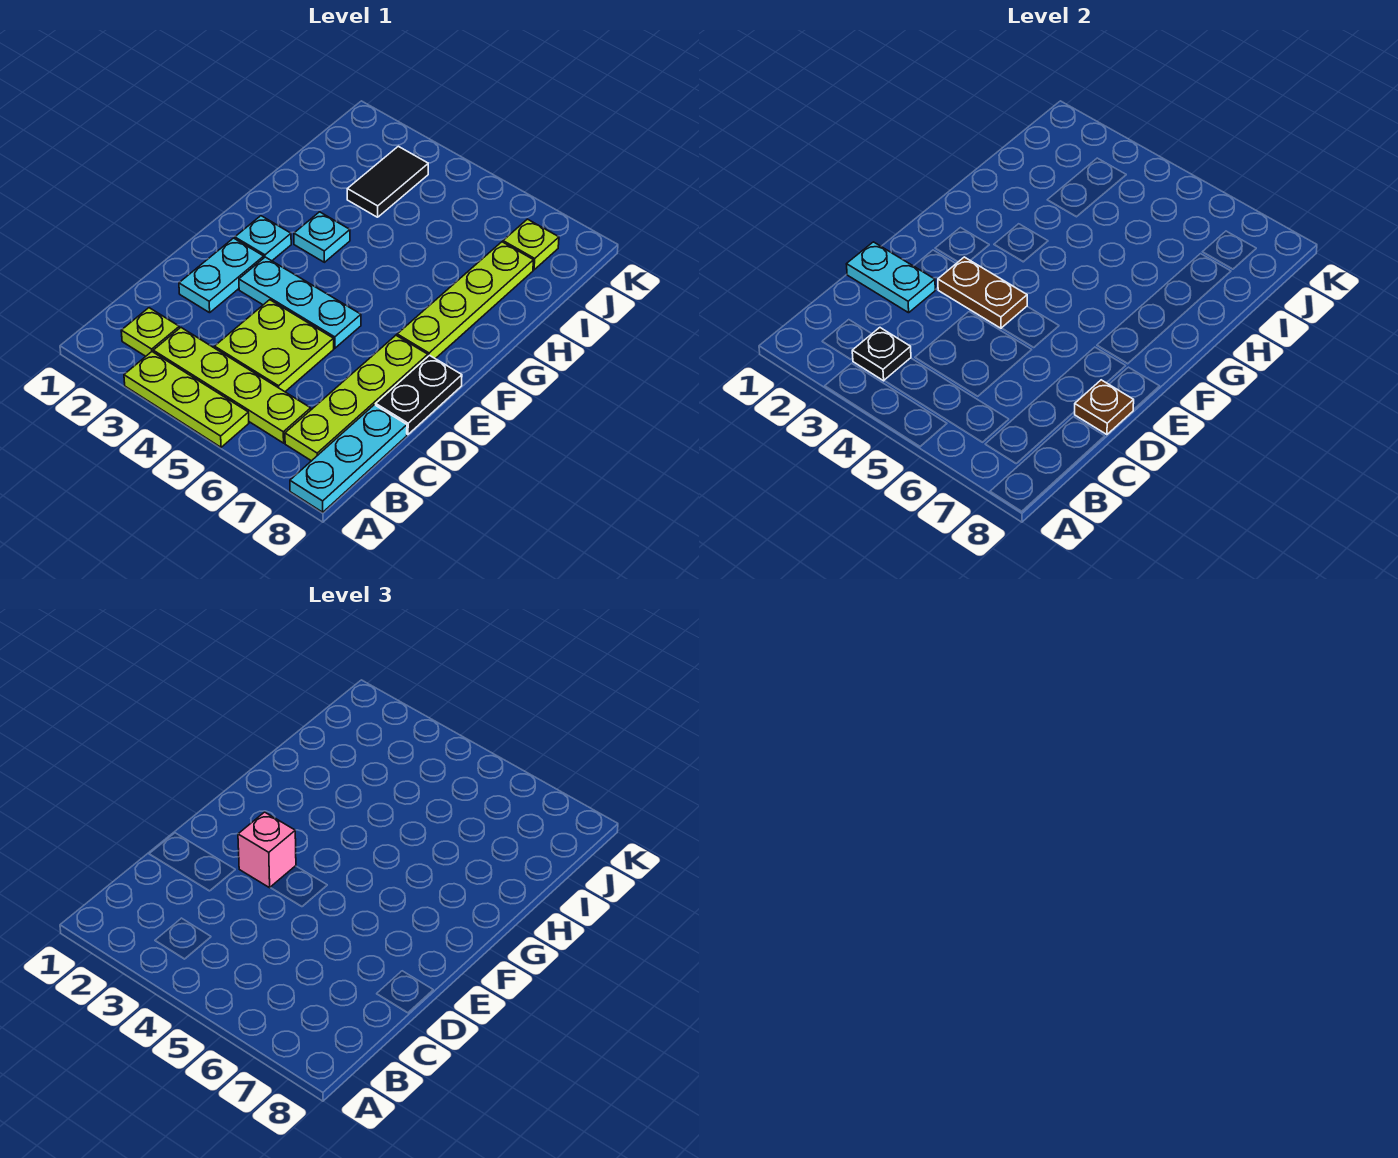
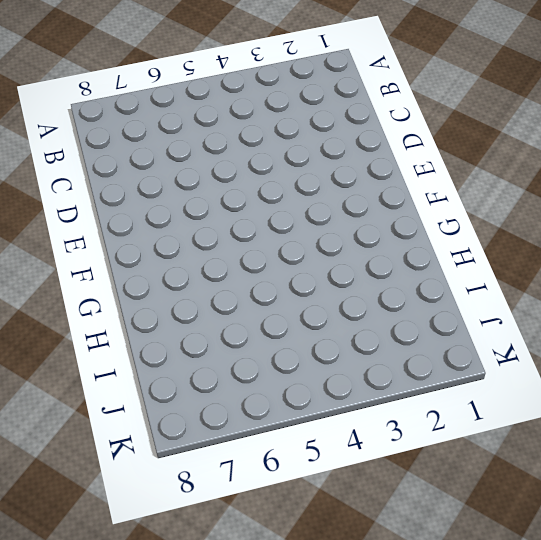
none -> lime 1x3 plate [124,352,249,447]
none -> cyan 1x3 plate [290,405,407,512]
none -> lime 1x1 plate [121,308,179,356]

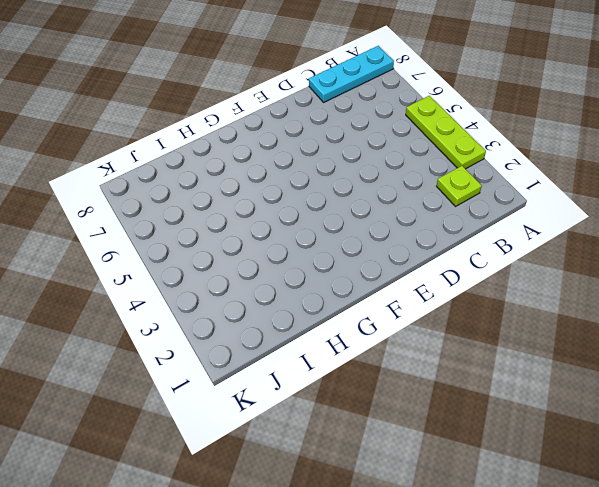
none -> lime 1x4 plate [153,328,311,443]
none -> lime 1x4 plate [285,335,428,461]
none -> lime 2x2 plate [214,300,334,392]

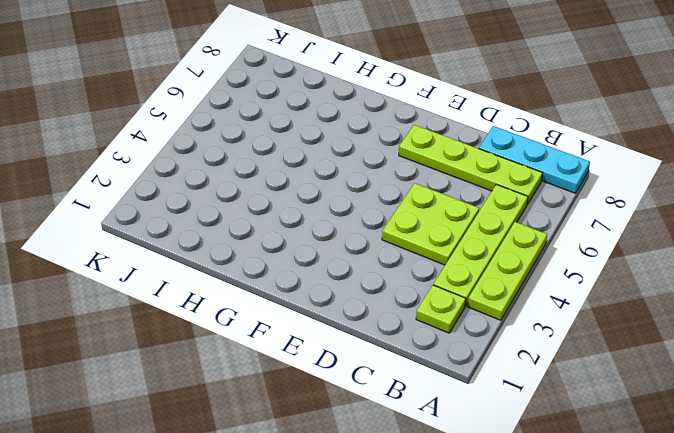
none -> cyan 1x2 plate [179,238,264,313]
none -> black 1x2 plate [376,355,462,435]
none -> cyan 1x3 plate [239,257,361,348]

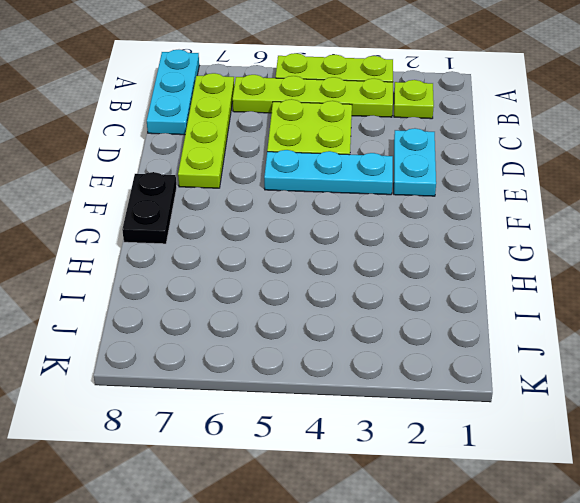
black 1x2 plate [122,172,177,244] -> black 1x2 plate moved to [376,355,462,435]
none -> cyan 1x1 plate [235,216,291,261]
none -> lime 1x4 plate [397,242,534,359]
none -> cyan 1x1 plate [294,212,350,262]

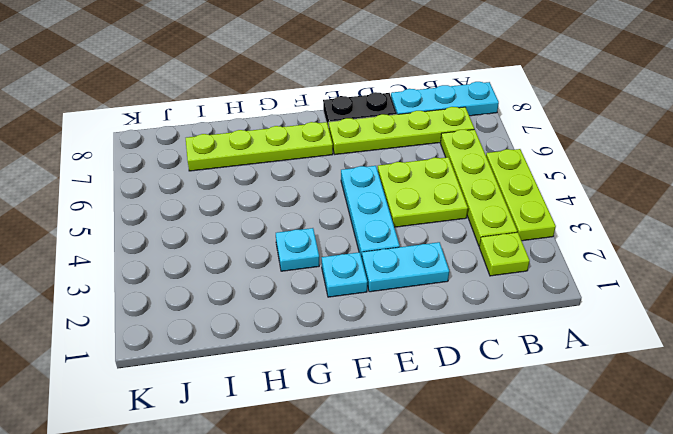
none -> black 1x2 tile [347,146,428,217]
none -> lime 1x1 plate [503,219,559,270]
none -> black 1x1 plate [852,328,911,381]

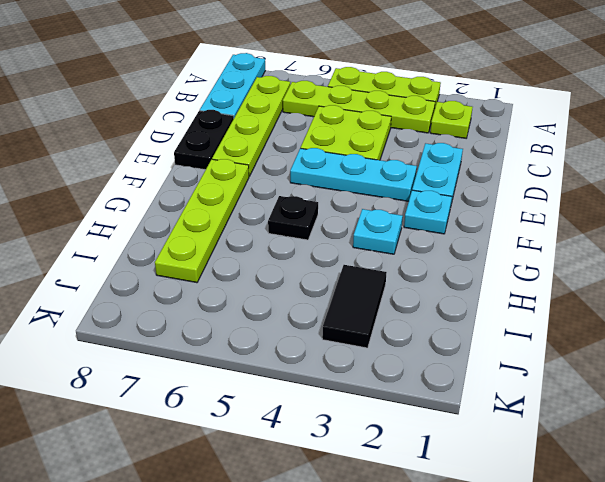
black 1x1 plate [268,196,318,240] -> black 1x1 plate moved to [852,328,911,381]
none -> lime 1x1 plate [503,219,559,270]
none -> cyan 1x2 plate [847,242,935,313]
none -> brown 1x1 plate [1074,380,1134,435]

